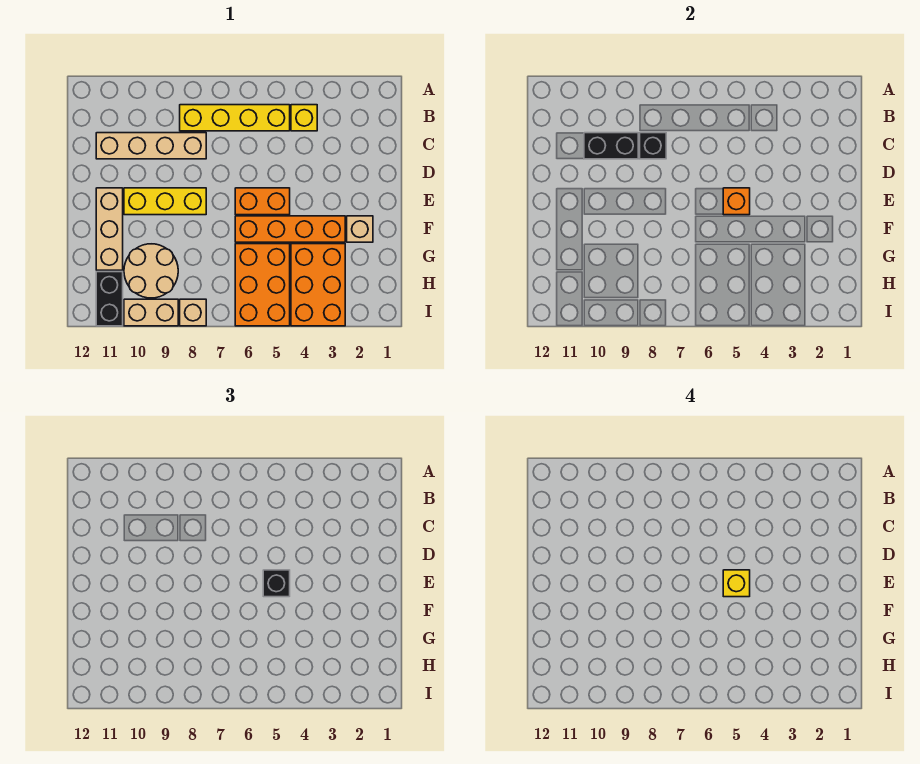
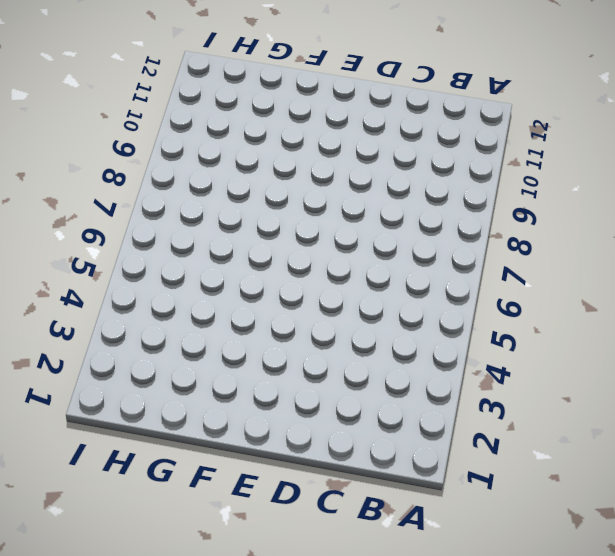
none -> yellow 1x1 brick [291,105,317,131]
none -> yellow 1x4 brick [180,105,290,131]
none -> tan 1x4 brick [96,133,206,159]

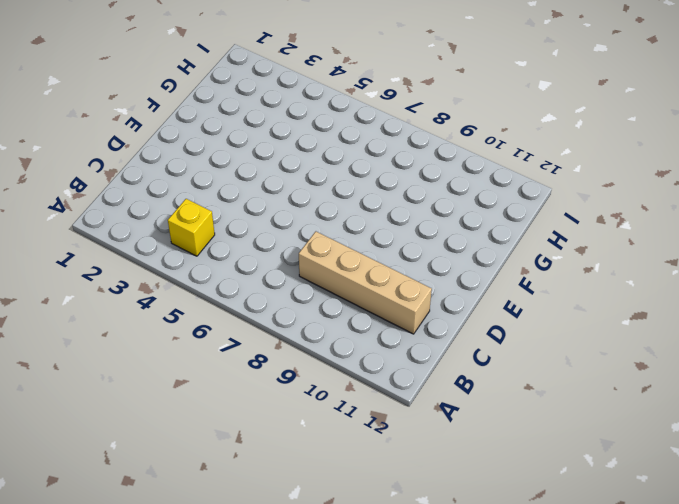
none -> yellow 1x4 brick [180,105,290,131]
none -> orange 1x2 brick [235,188,290,215]
none -> yellow 1x3 brick [124,188,206,215]

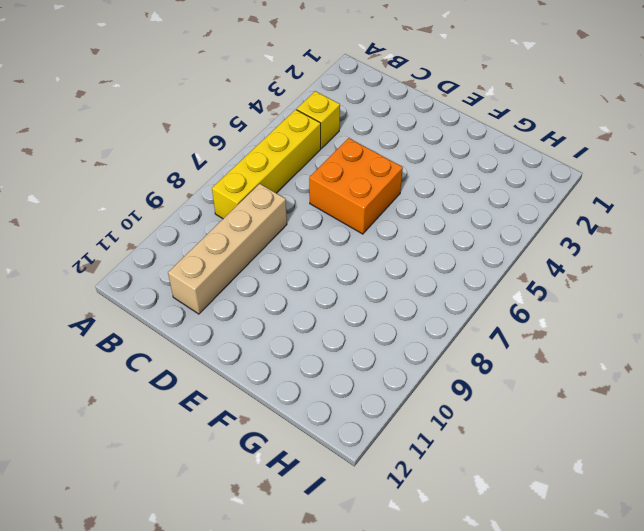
orange 2x2 brick [309,138,403,234] -> orange 1x2 brick [235,188,290,215]
none -> yellow 1x3 brick [124,188,206,215]
none -> tan 1x3 brick [96,188,123,270]
none -> tan 1x1 brick [347,216,373,242]

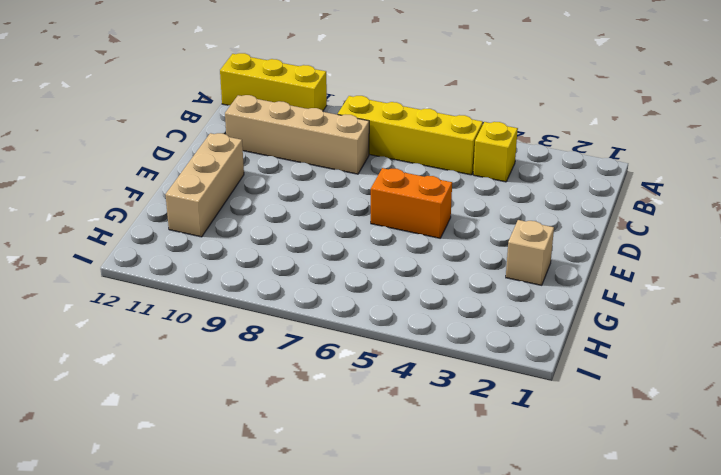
yellow 1x3 brick [220,53,327,111] -> yellow 1x3 brick moved to [124,188,206,215]
none -> orange 1x4 brick [235,216,345,242]
none -> orange 2x3 brick [291,244,345,326]
none -> orange 2x3 brick [235,244,290,326]

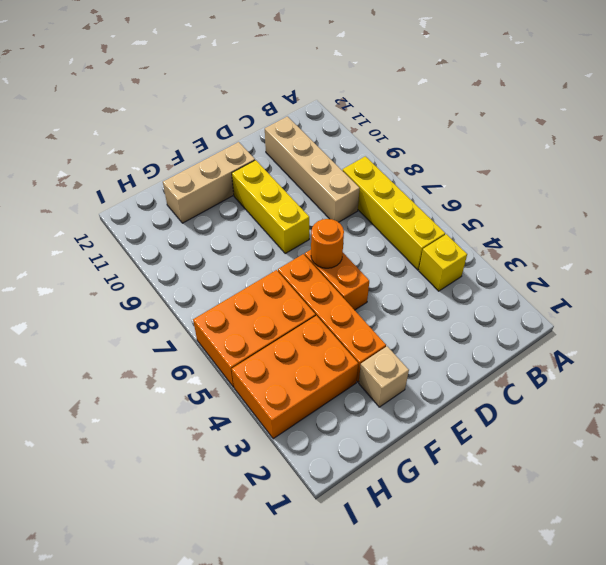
orange 1x1 round brick [311,219,344,268] -> none
none -> tan 2x2 round brick [124,244,178,298]
none -> black 1x2 brick [96,272,123,326]
none -> tan 1x1 brick [180,299,206,326]

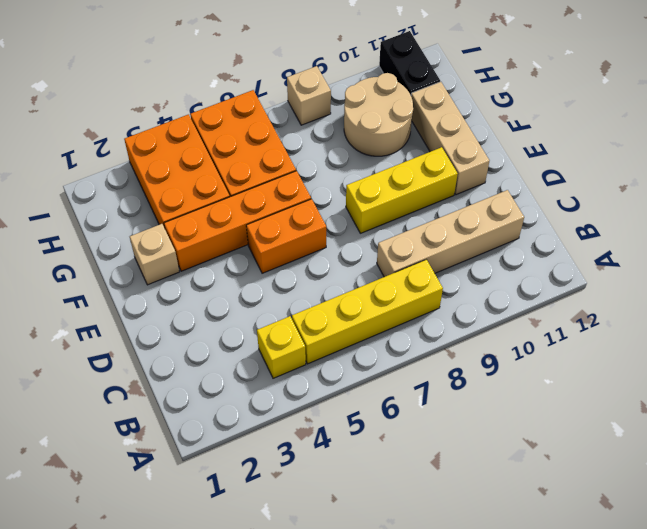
none -> tan 1x2 brick [124,299,178,326]
none -> black 1x1 brick [640,133,666,159]
none -> black 1x2 brick [584,133,638,159]

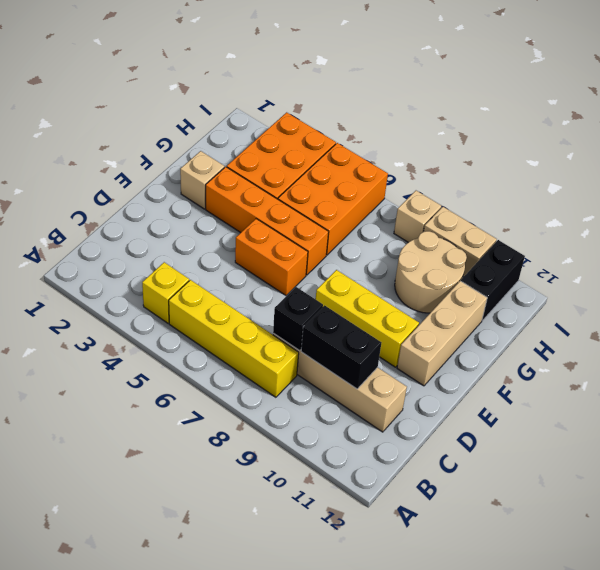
none -> orange 1x1 brick [723,188,750,215]
none -> black 1x1 brick [263,570,290,597]
none -> yellow 1x1 brick [723,570,750,597]

